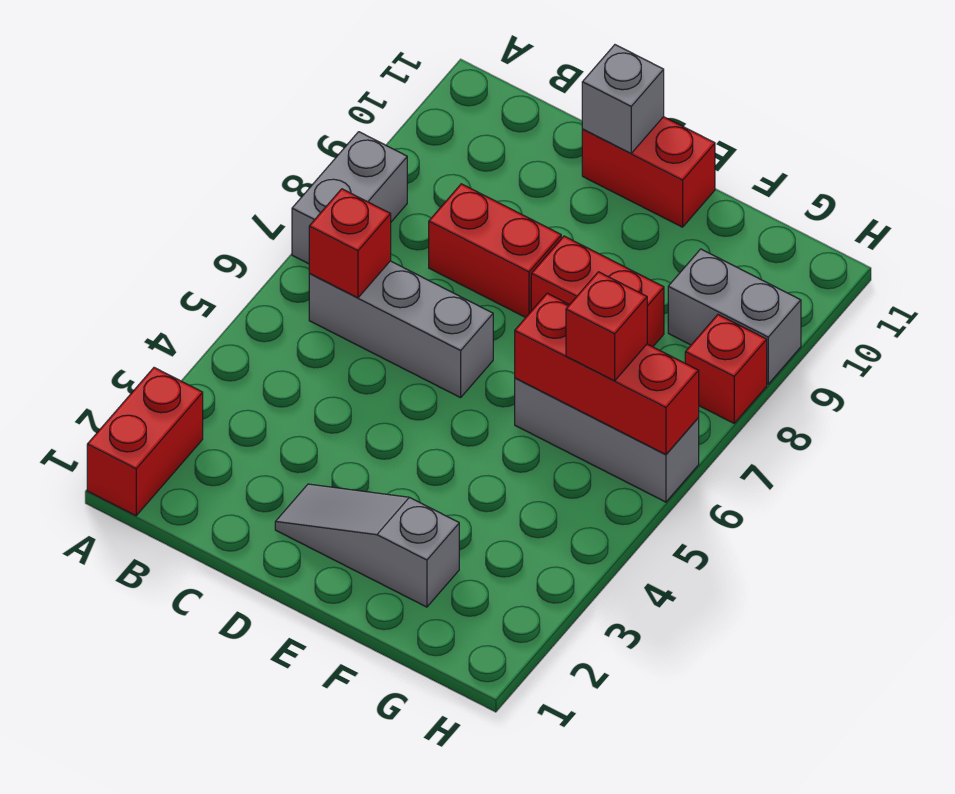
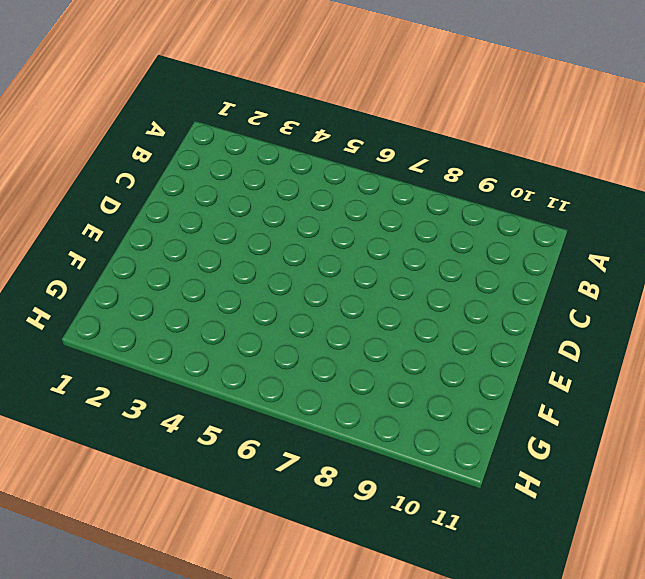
none -> red 1x2 brick [87,368,203,516]
none -> grey 1x2 brick [292,132,407,264]
none -> grey 1x3 brick [309,261,493,398]

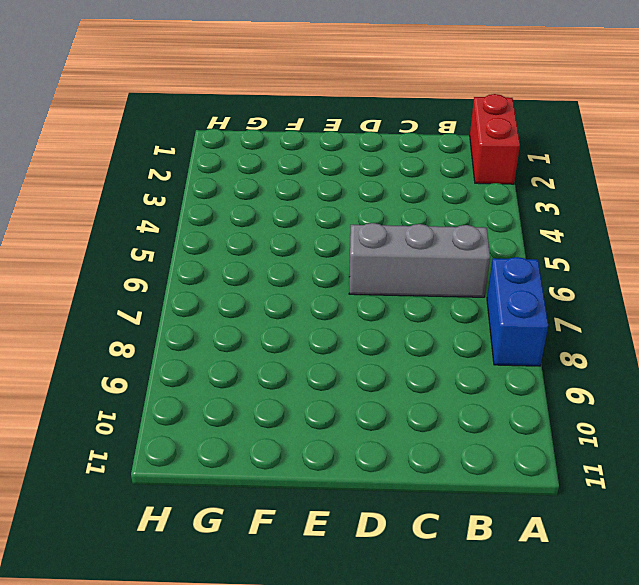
blue 1x2 brick [487,257,548,366] -> grey 1x2 brick [292,132,407,264]
none -> red 1x2 brick [429,184,561,317]
none -> grey 1x3 slope [275,484,459,607]
none -> red 1x2 brick [582,117,715,227]

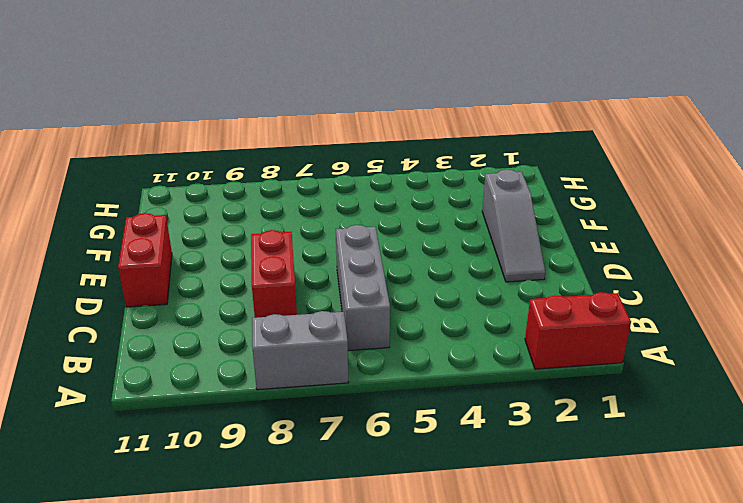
none -> red 1x2 brick [531,236,664,347]
none -> grey 1x3 brick [515,378,699,502]
none -> grey 1x2 brick [668,249,801,384]

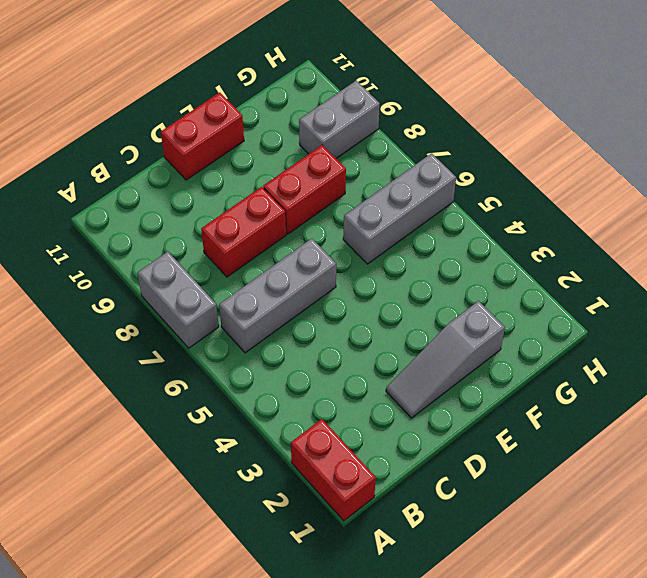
none -> red 1x1 brick [685,315,767,423]
none -> red 1x1 brick [309,189,391,298]
none -> grey 1x1 brick [582,45,664,153]

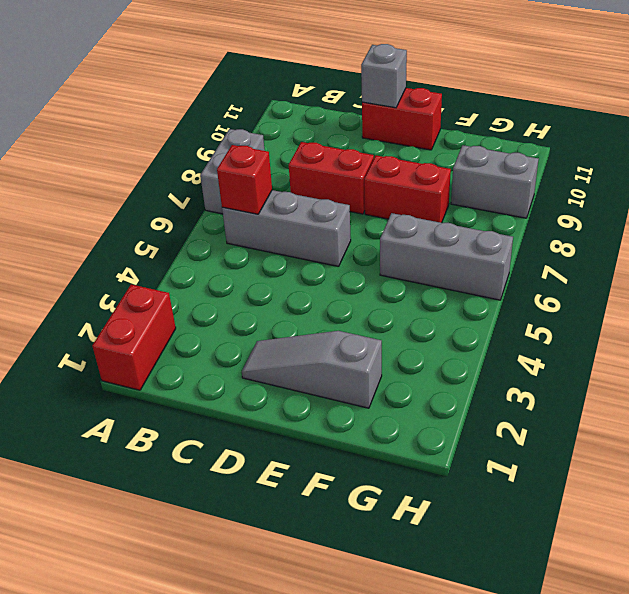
none -> red 1x1 brick [685,315,767,423]
none -> red 1x3 brick [515,293,699,454]
none -> red 1x1 brick [566,272,647,381]

